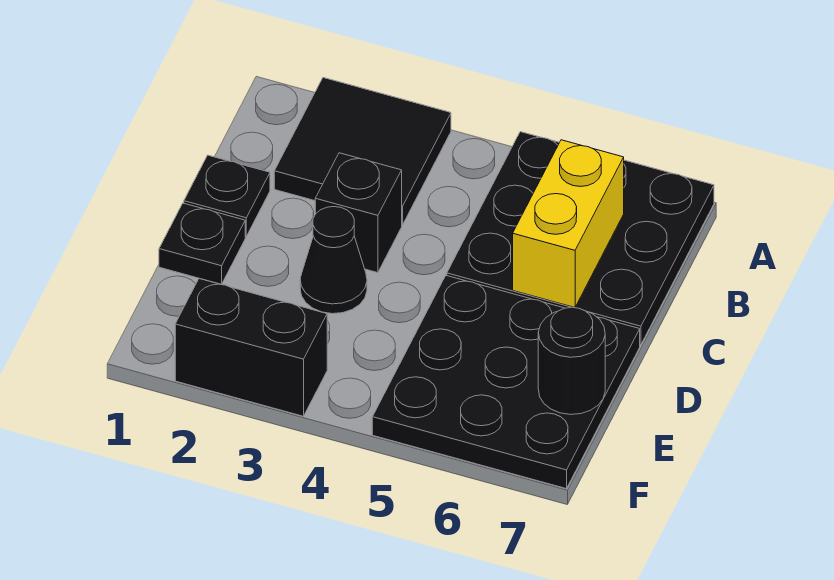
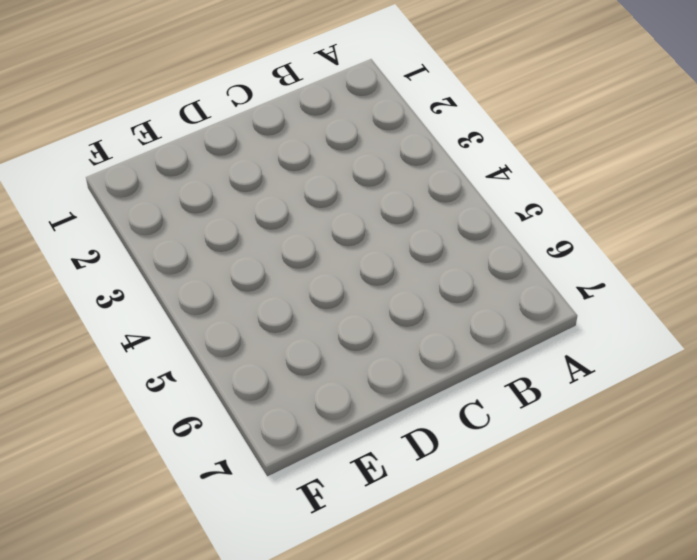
none -> black 2x2 tile [274,78,451,225]
none -> black 3x3 plate [447,132,714,345]

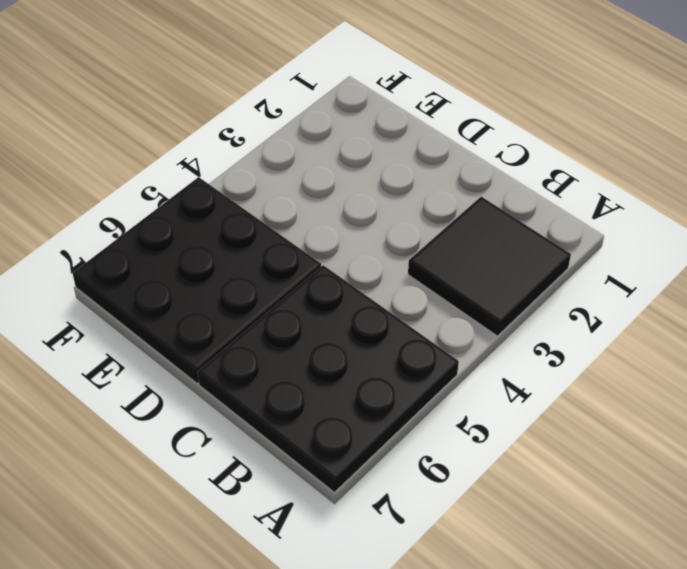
none -> black 1x1 plate [184,155,270,236]
none -> black 1x1 brick [315,153,402,273]

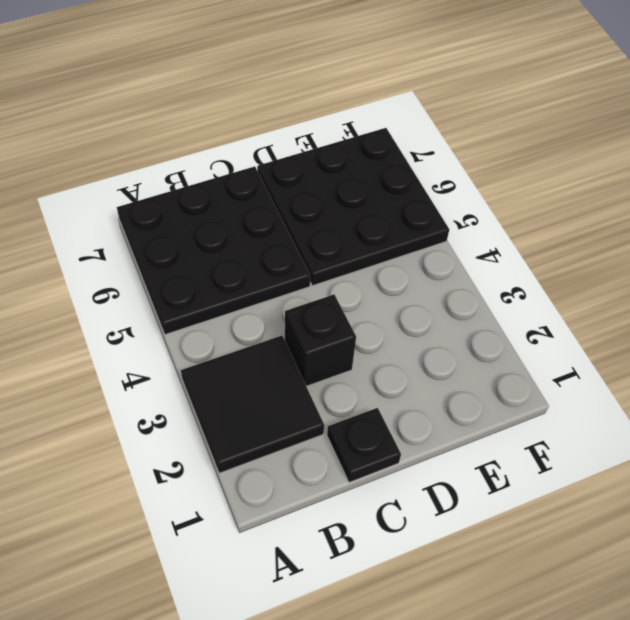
none -> black 1x1 plate [159,203,245,284]
none -> black 1x1 cone [300,207,367,314]

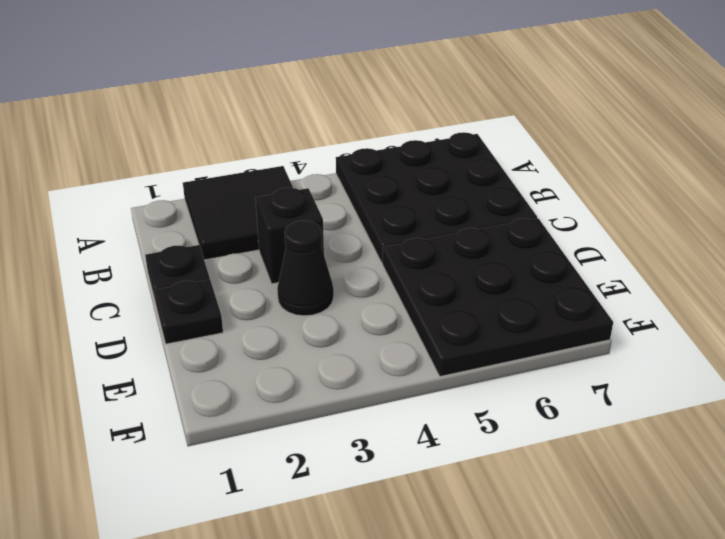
none -> black 1x2 brick [175,279,327,416]
none -> yellow 1x2 brick [513,140,624,308]

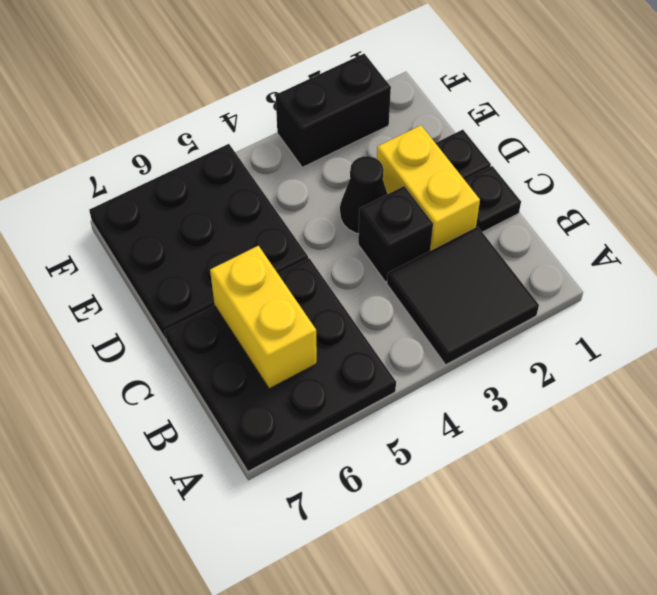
yellow 1x2 brick [377,125,480,251] -> none
none -> black 1x1 round brick [538,307,605,414]

